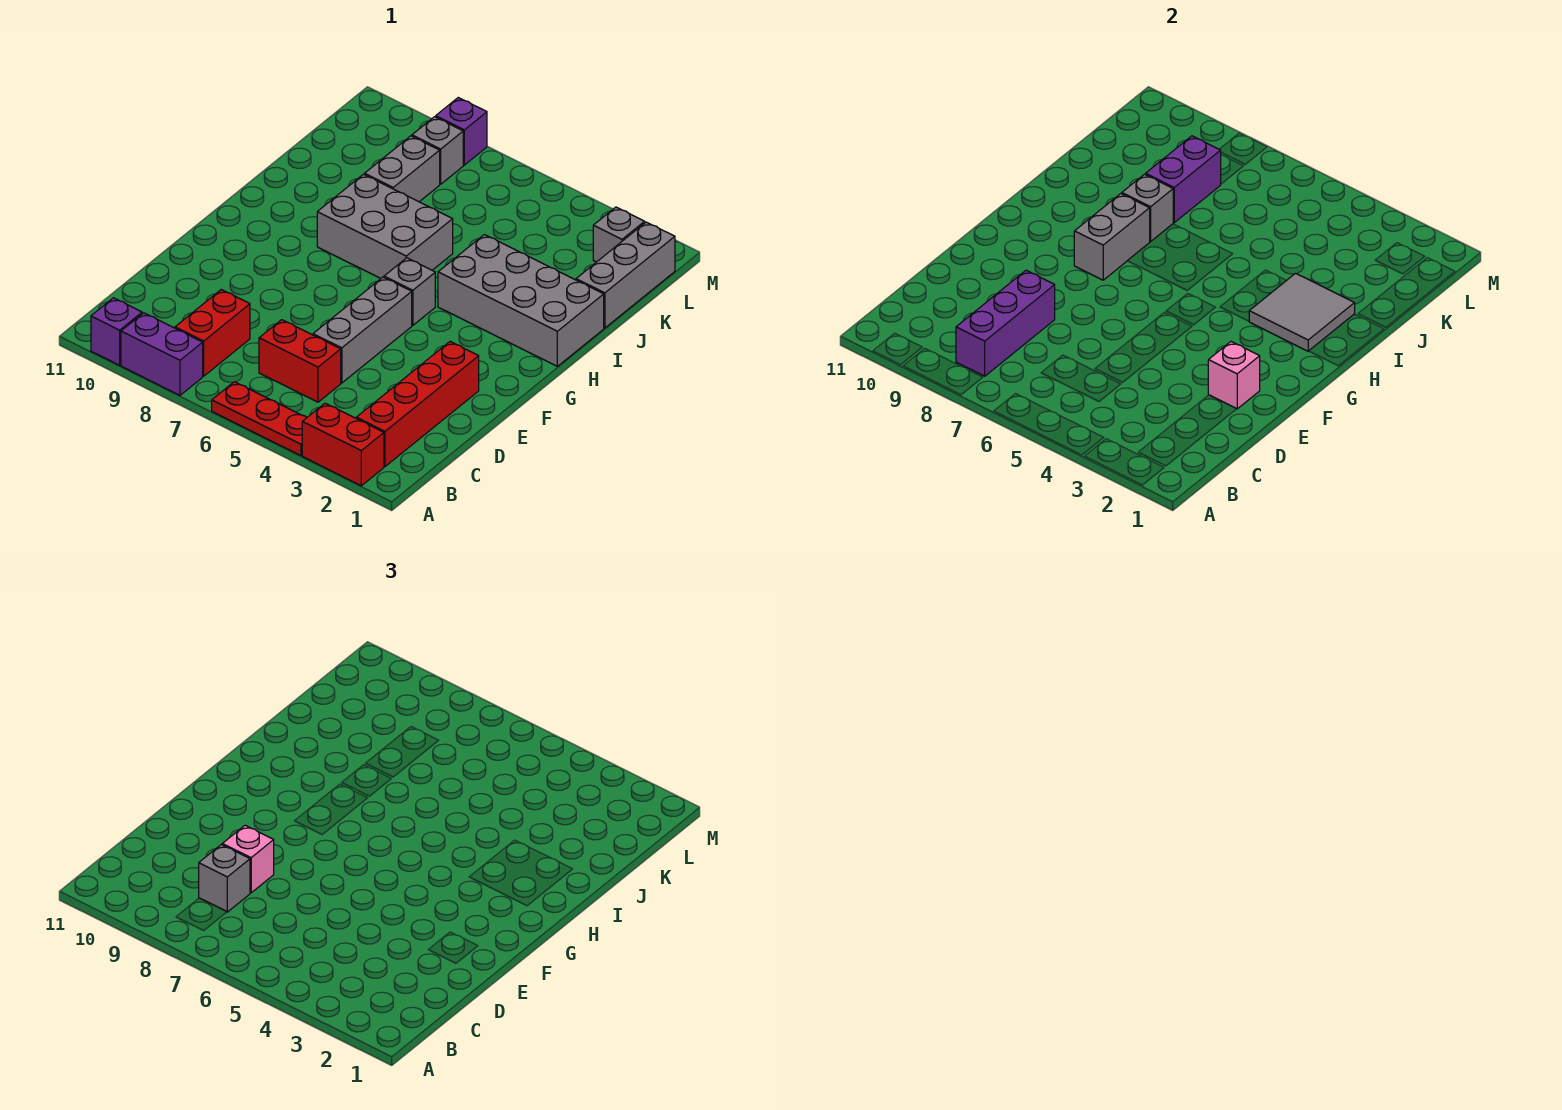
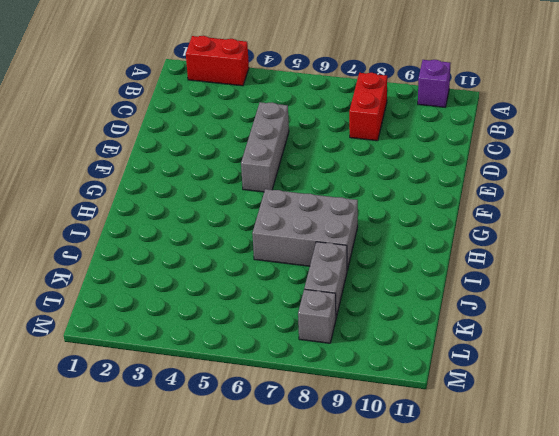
none -> red 1x3 plate [212,382,307,456]
none -> purple 1x2 brick [121,313,203,395]
none -> red 1x4 brick [356,342,479,466]

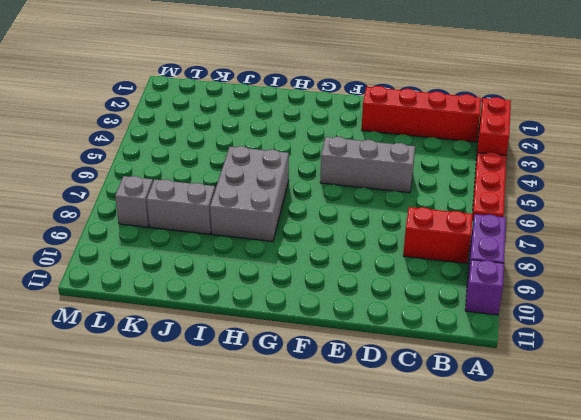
none -> red 1x2 brick [259,320,341,402]
none -> grey 1x1 brick [384,258,435,325]
none -> grey 2x4 brick [438,235,604,366]

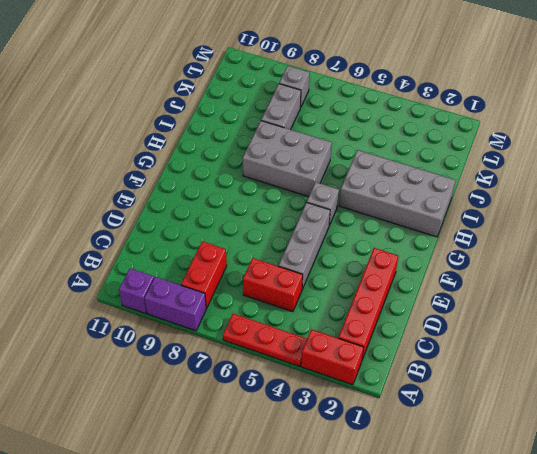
none -> grey 1x3 brick [576,222,675,328]
none -> grey 1x1 brick [593,207,645,262]
none -> purple 1x1 brick [436,98,487,165]

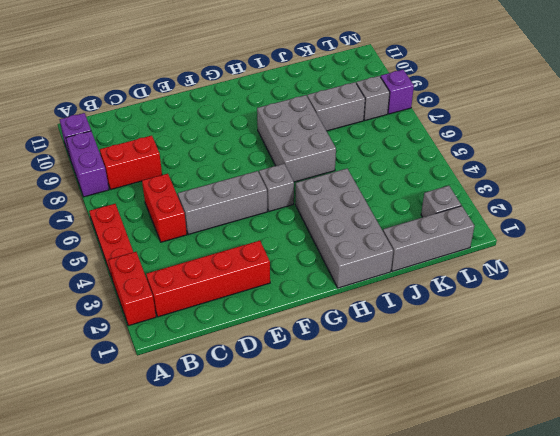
none -> purple 1x3 brick [956,270,1055,376]
none -> pink 1x1 brick [1208,342,1260,409]
none -> grey 1x2 brick [1074,194,1150,280]

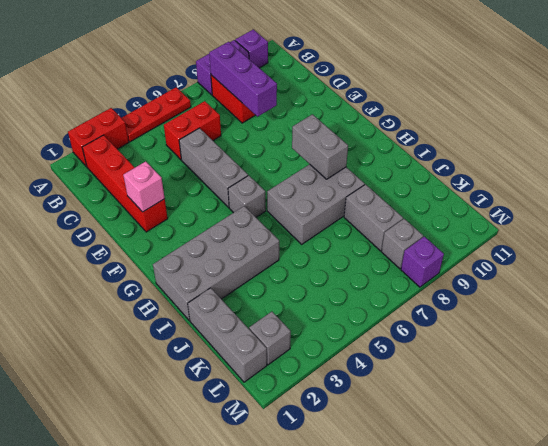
none -> grey 2x2 tile [1249,273,1355,351]
none -> grey 1x1 brick [1122,174,1173,241]
none -> purple 1x2 brick [1146,136,1221,222]

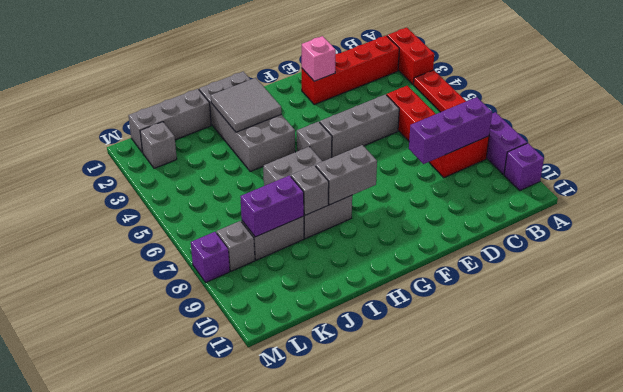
none -> grey 1x1 brick [199,845,250,912]
none -> pink 1x1 brick [222,825,274,893]

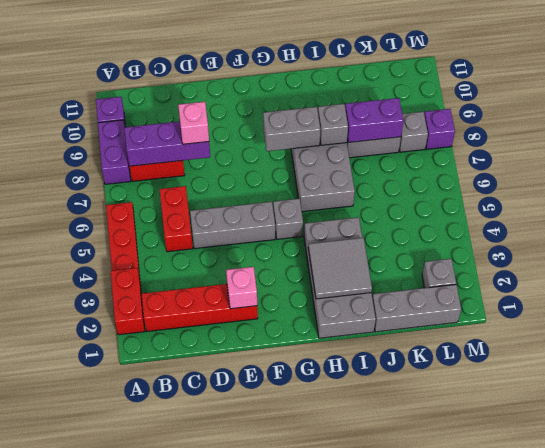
none -> grey 1x1 brick [199,845,250,912]

